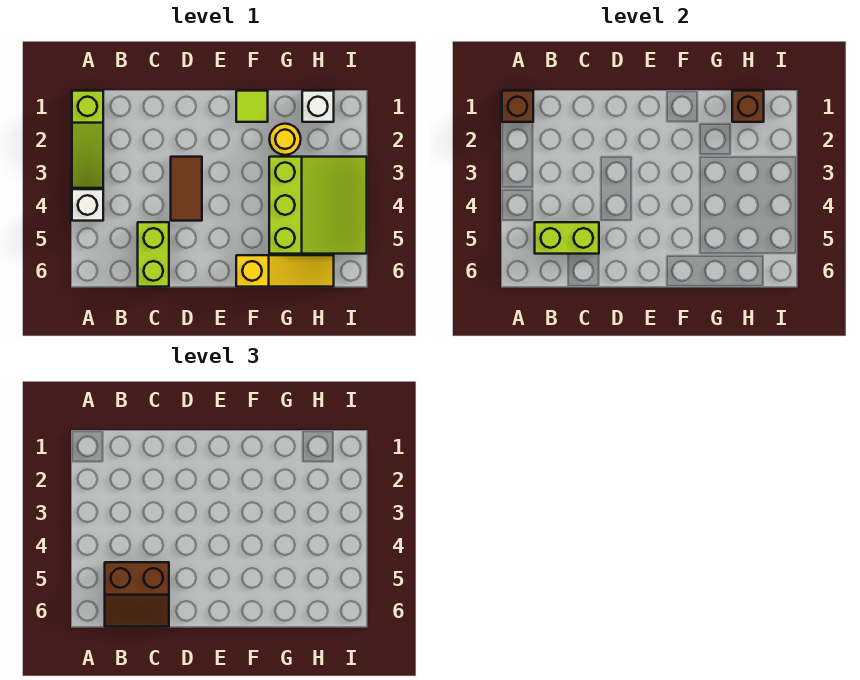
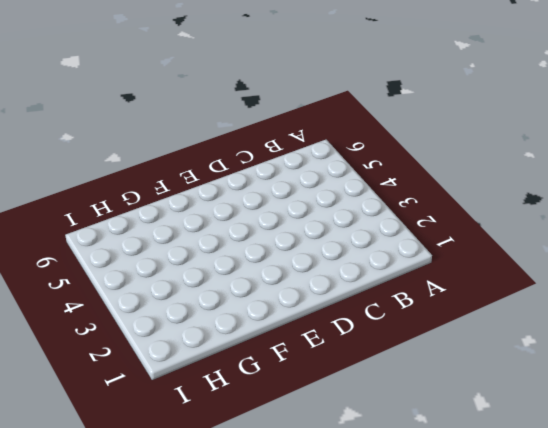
none -> lime 1x3 slope [72,91,103,188]
none -> white 1x1 brick [72,189,103,221]
none -> lime 1x2 brick [138,222,169,287]

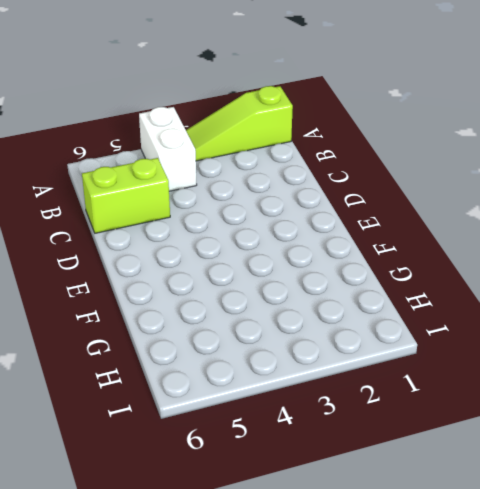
white 1x2 brick [139,107,197,191] -> white 1x1 brick [72,189,103,221]
none -> brown 1x2 tile [171,157,202,221]
none -> lime 1x1 tile [236,91,268,122]
none -> yellow 1x3 slope [236,255,334,287]

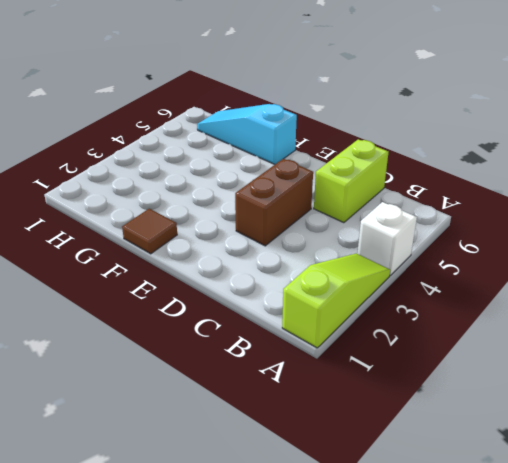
brown 1x2 brick [235,159,313,246] -> brown 1x2 tile [171,157,202,221]
brown 1x1 tile [122,209,177,254] -> lime 1x1 tile [236,91,268,122]
cyan 1x3 slope [197,104,297,164] -> yellow 1x3 slope [236,255,334,287]
none -> yellow 1x1 round brick [269,124,301,155]
none -> lime 3x3 slope [269,157,367,254]
none -> white 1x1 brick [302,91,334,122]

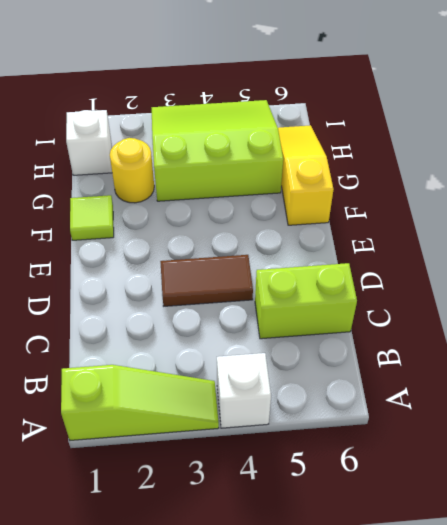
none -> brown 1x1 brick [502,91,533,122]
none -> lime 1x2 brick [535,222,599,254]
none -> brown 1x1 brick [732,91,764,122]

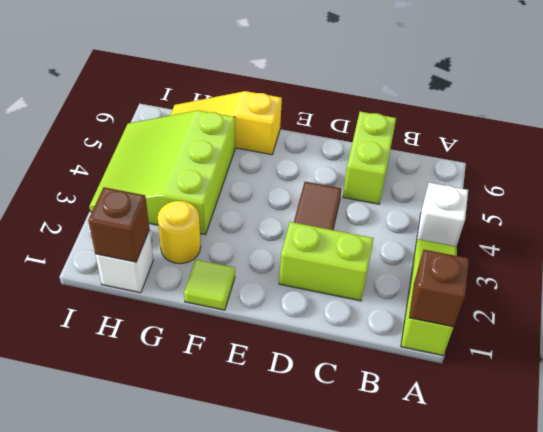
lime 1x2 brick [279,222,374,301] -> lime 1x2 brick moved to [535,222,599,254]
none -> brown 2x2 slope [105,562,169,627]

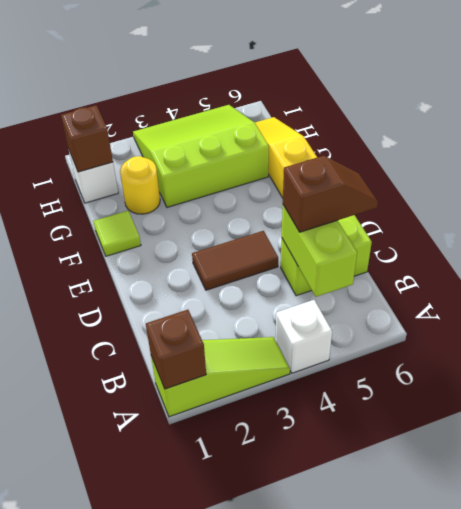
brown 1x2 slope [283,156,378,232] -> brown 2x2 slope [105,562,169,627]

